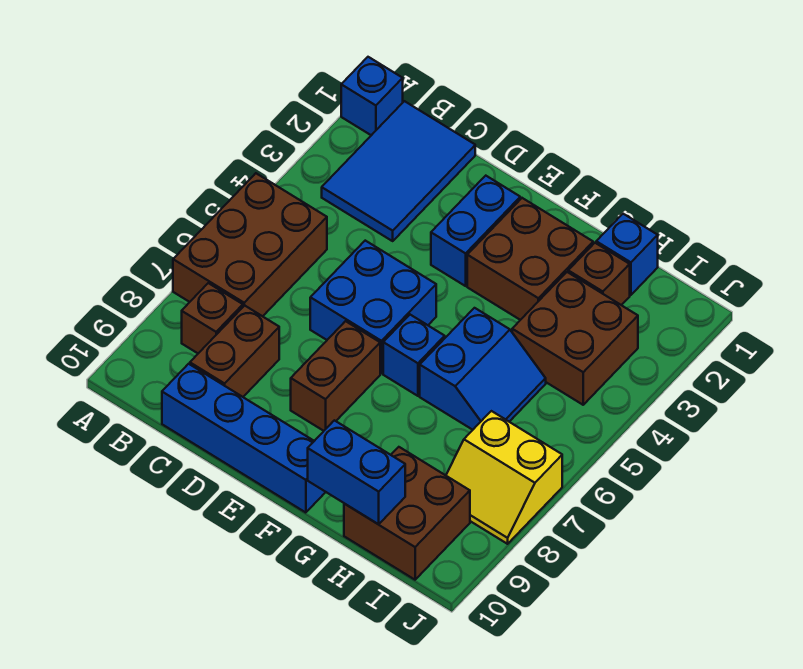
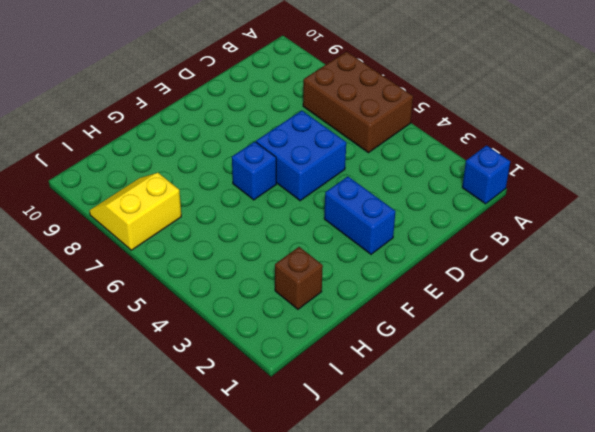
none -> blue 2x3 tile [322,101,475,241]
none -> brown 1x1 brick [182,283,243,353]
none -> brown 1x2 brick [190,306,279,397]

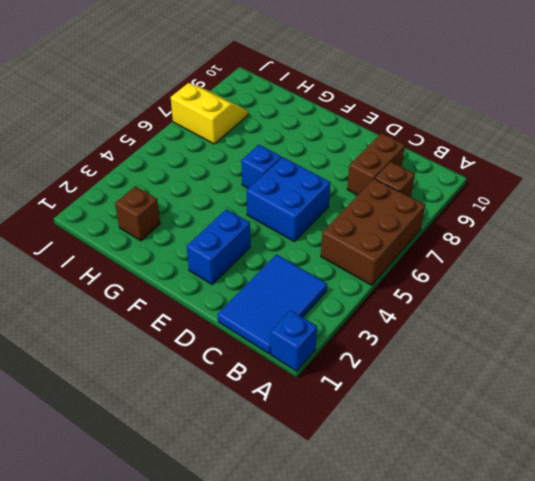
none -> blue 1x4 brick [162,364,325,513]
none -> brown 1x2 brick [291,321,380,431]
none -> brown 2x2 brick [467,198,593,320]

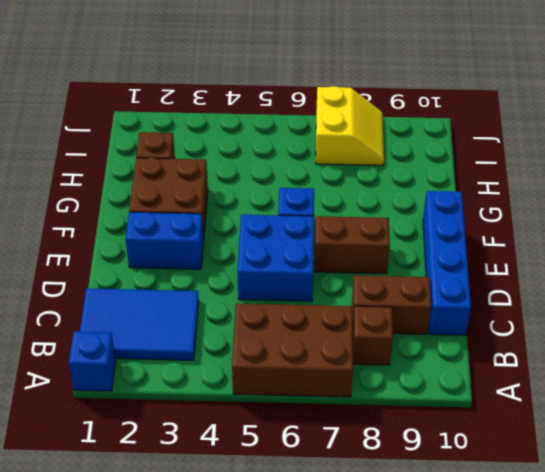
none -> blue 2x2 slope [420,308,546,430]
none -> blue 1x1 brick [596,214,658,295]
none -> brown 2x2 brick [512,272,638,405]

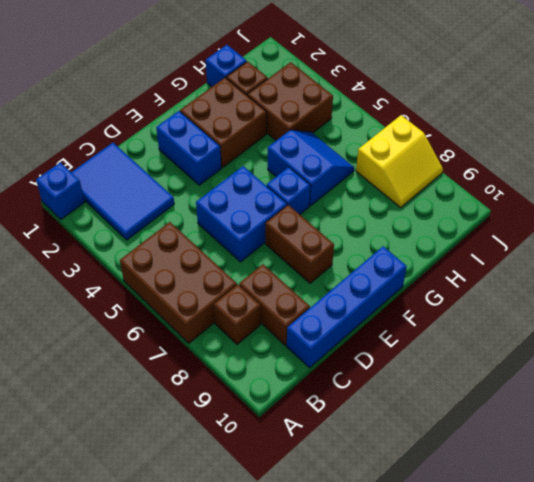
none -> brown 2x2 brick [344,447,470,580]
none -> blue 1x2 brick [308,420,405,524]

